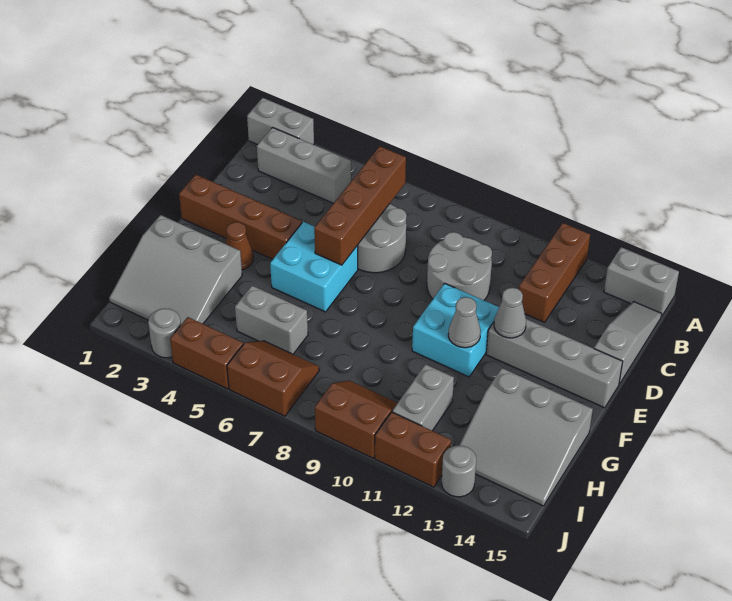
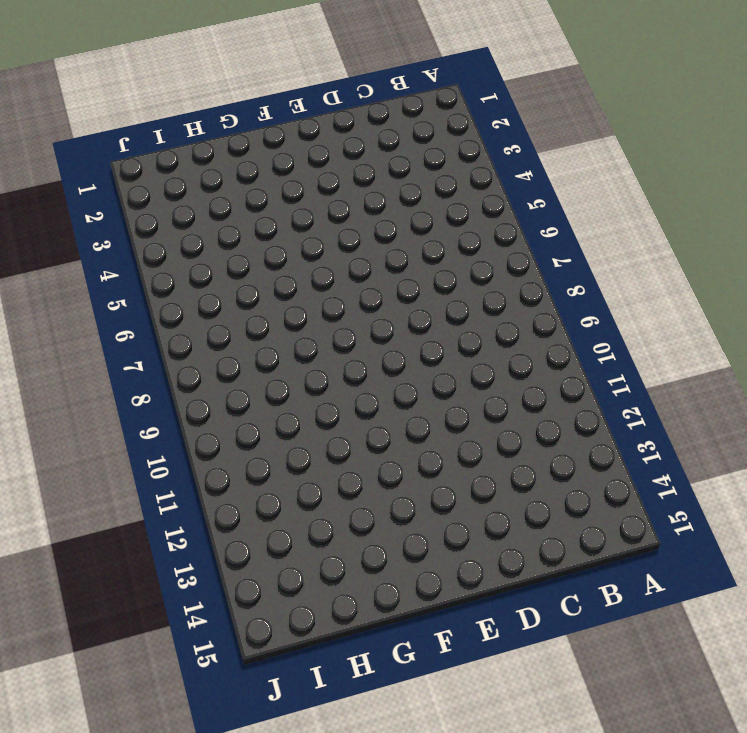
none -> grey 1x2 brick [247,98,314,145]
none -> brown 1x3 brick [519,223,590,322]
none -> grey 1x2 brick [604,247,679,317]

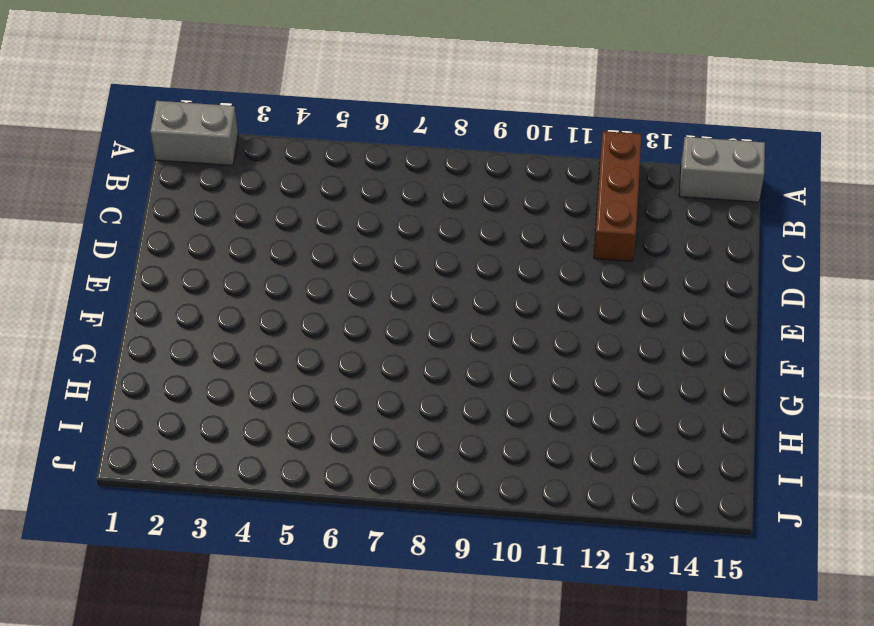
none -> grey 1x3 brick [257,128,351,203]
none -> grey 1x3 slope [594,302,662,384]
none -> grey 2x2 round brick [357,204,407,273]

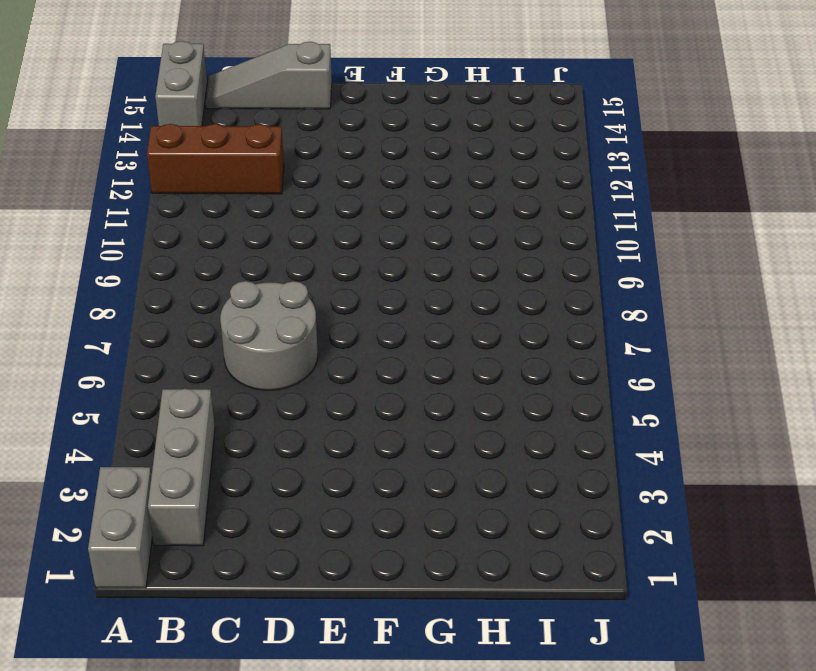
none -> grey 2x2 round brick [427,232,492,300]
none -> brown 1x4 brick [179,175,302,259]
none -> cyan 2x2 brick [270,222,358,312]

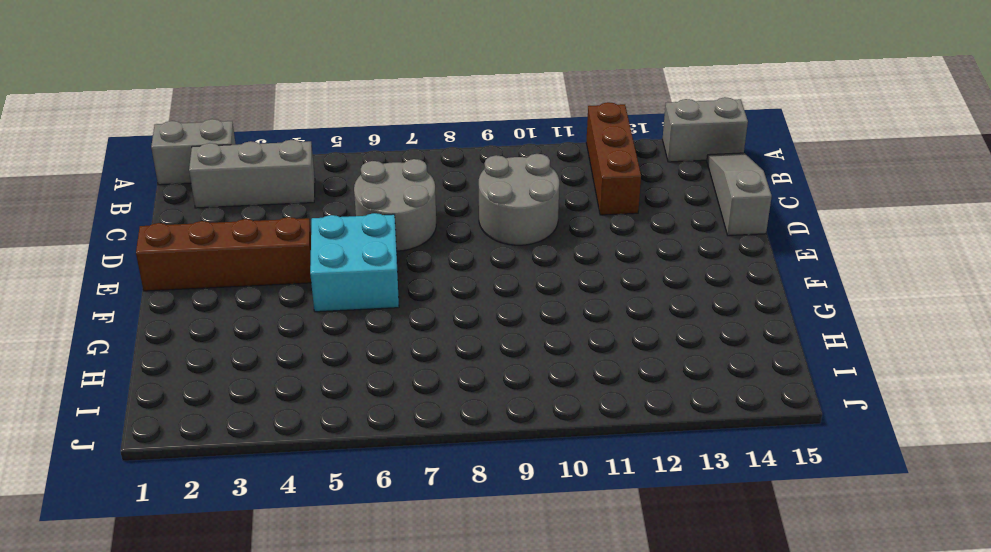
none -> cyan 2x2 brick [412,283,499,377]
none -> grey 1x4 brick [486,319,623,408]
none -> brown 1x1 cone [225,222,254,270]

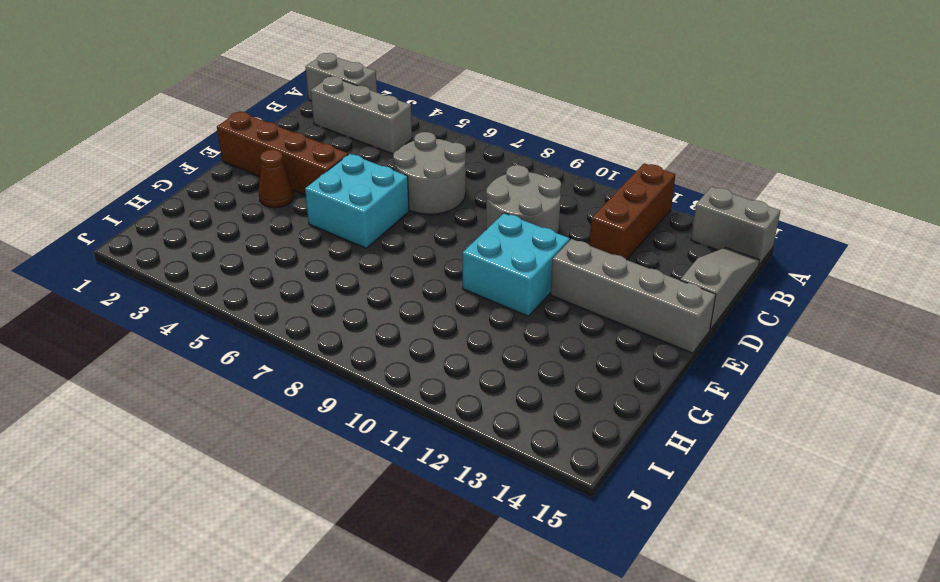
none -> grey 3x3 slope [109,215,242,324]
none -> grey 3x3 slope [459,368,593,506]
none -> grey 1x2 brick [235,286,308,354]

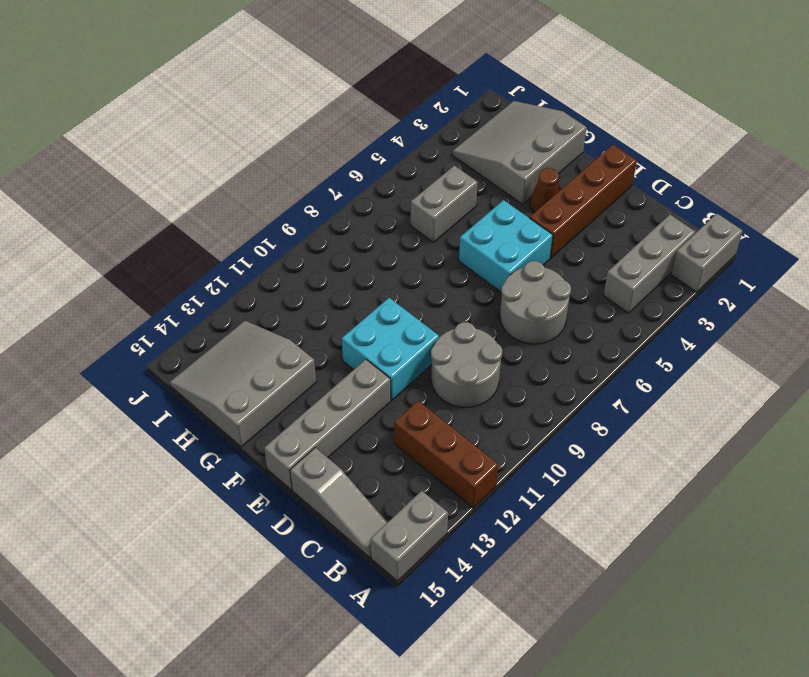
none -> grey 1x2 brick [392,364,454,431]
none -> brown 2x2 slope [227,341,319,416]
none -> brown 2x2 slope [315,380,397,458]

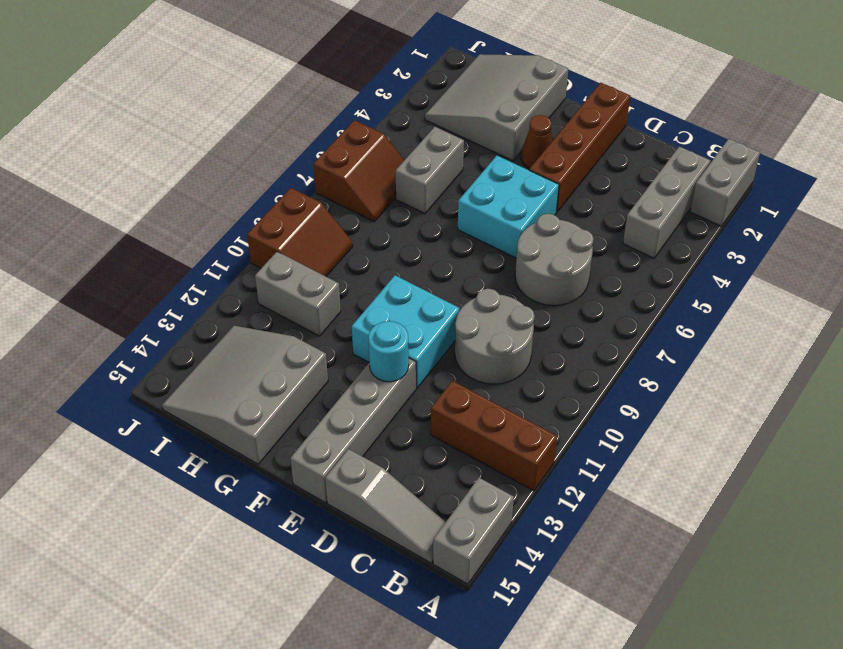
cyan 1x1 round brick [369,321,409,382] -> grey 1x1 cone [494,288,526,338]
none -> grey 1x1 round brick [148,309,181,358]
none -> brown 1x2 brick [170,317,243,389]
none -> brown 1x2 brick [375,412,451,487]

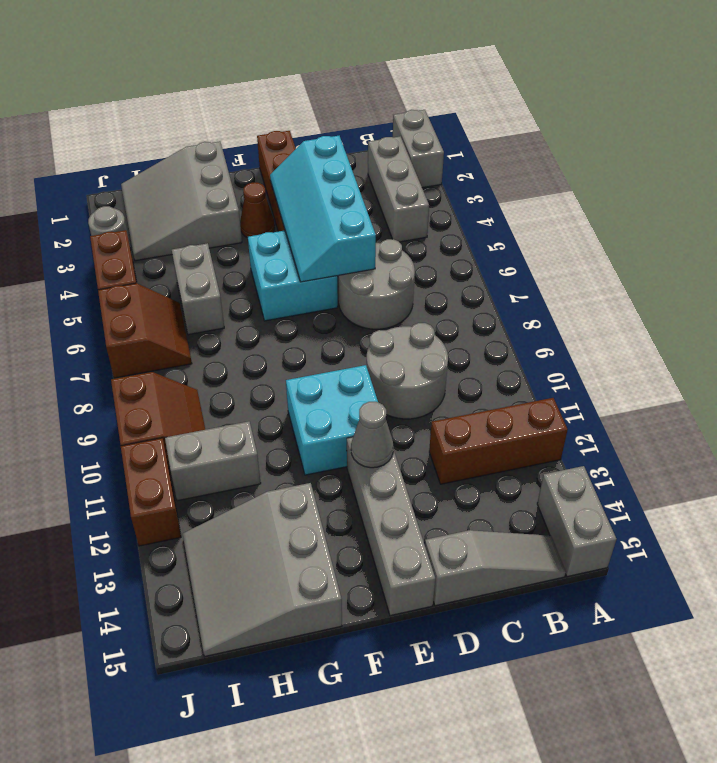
cyan 2x4 slope [270,136,376,282] -> brown 1x4 brick [314,146,406,265]
none -> grey 1x1 round brick [442,446,476,497]
none -> grey 1x1 cone [448,297,481,348]

